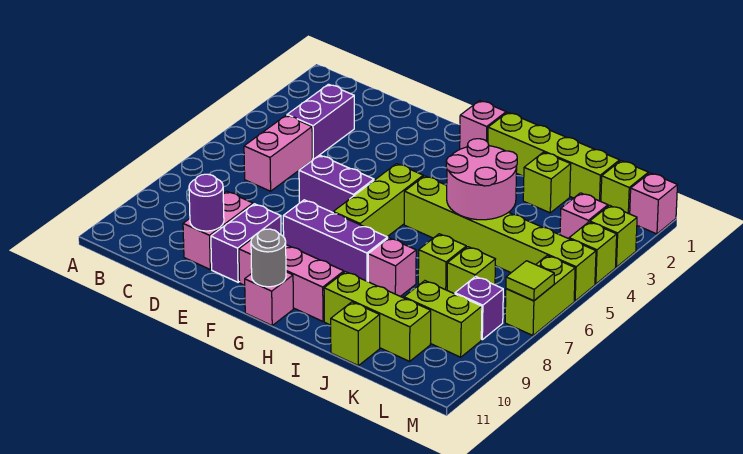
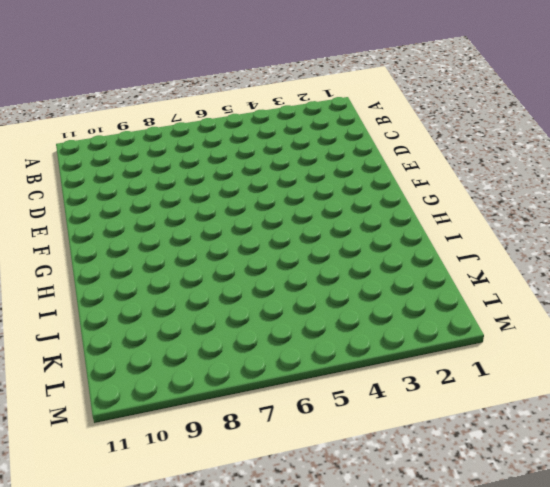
none -> purple 1x2 brick [287,84,354,160]
none -> pink 1x2 brick [244,115,312,191]
none -> pink 1x2 brick [183,191,253,269]
none -> purple 1x2 brick [299,155,374,212]

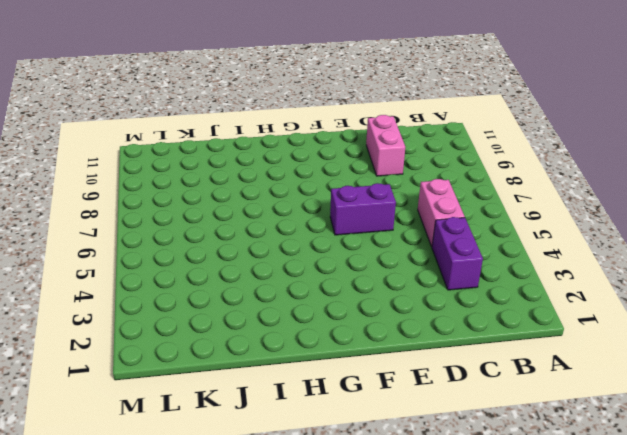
none -> purple 1x2 brick [211,204,281,282]
none -> purple 1x3 brick [283,200,388,282]
none -> pink 1x3 brick [239,239,344,321]
none -> pink 1x1 brick [460,101,506,149]

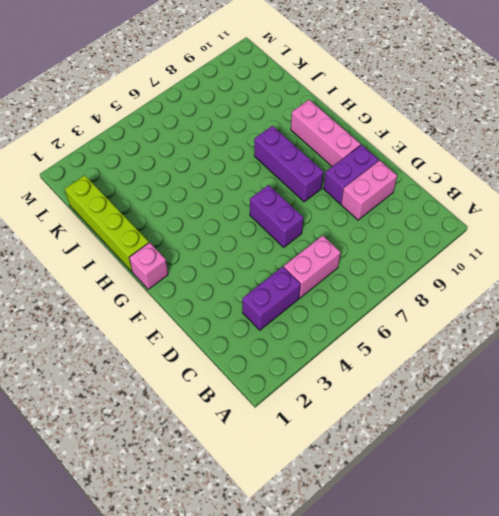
none -> lime 1x3 brick [333,164,423,237]
none -> pink 1x1 brick [245,272,293,325]
none -> lime 1x6 brick [404,176,596,301]
none -> pink 1x1 brick [368,238,416,296]

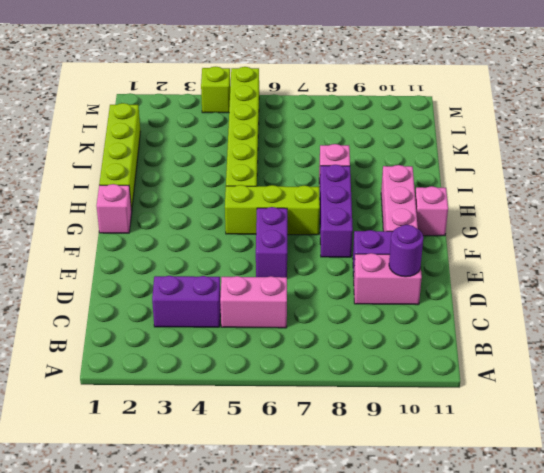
none -> lime 1x3 brick [324,272,431,361]
none -> lime 1x1 brick [523,152,571,213]
none -> lime 1x1 brick [418,234,466,290]
none -> lime 1x1 brick [331,302,380,366]

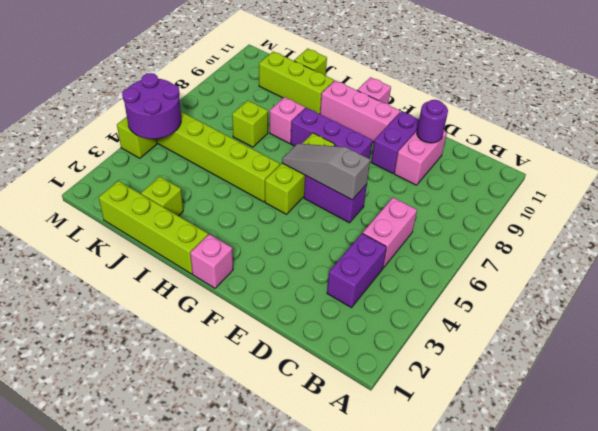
grey 1x3 slope [282,144,370,200] -> none
purple 2x2 round brick [122,73,181,139] -> none
none -> lime 1x1 brick [447,247,495,294]
none -> lime 1x2 brick [404,281,482,357]
none -> lime 1x1 brick [601,161,648,214]
none -> pink 1x1 brick [560,193,608,239]

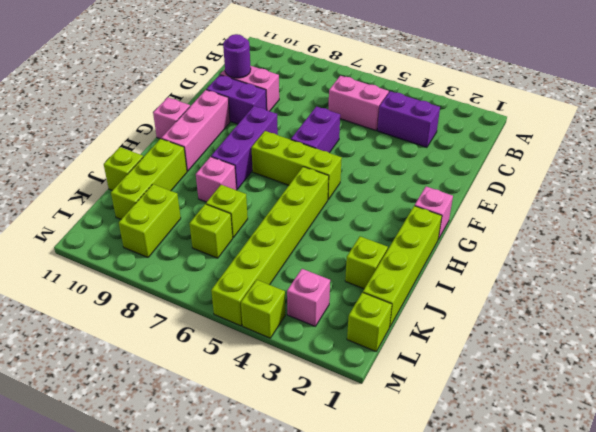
none -> purple 1x1 brick [455,277,503,340]
none -> pink 1x1 brick [630,173,677,234]
none -> lime 1x1 brick [590,205,637,267]
none -> lime 1x2 brick [505,255,575,335]

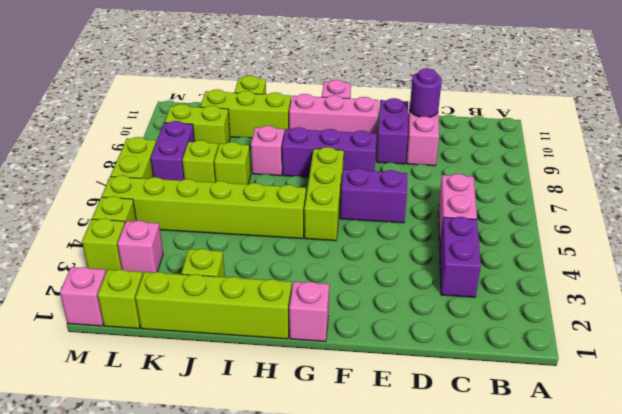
purple 1x2 brick [151,121,195,181] -> purple 1x1 brick [455,277,503,340]
none -> grey 1x1 round brick [251,229,286,287]
none -> pink 2x2 round brick [446,139,517,220]
none -> lime 1x1 tile [506,261,554,301]

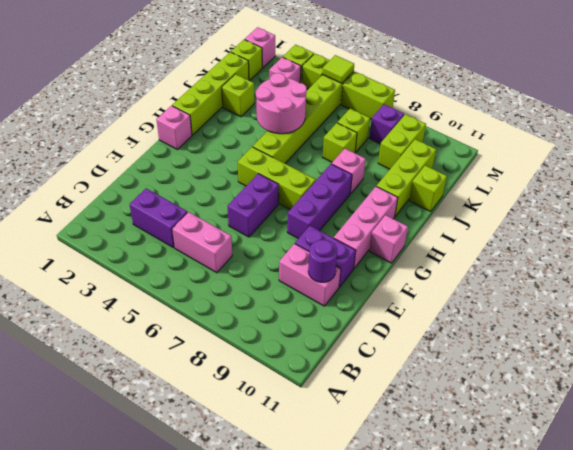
lime 1x1 tile [322,55,354,83] -> lime 1x1 tile moved to [506,261,554,301]
none -> grey 1x1 round brick [251,229,286,287]

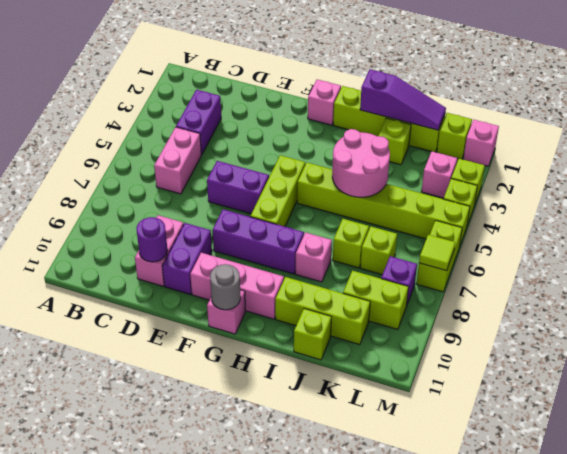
purple 1x3 slope [360,69,446,130] -> none

